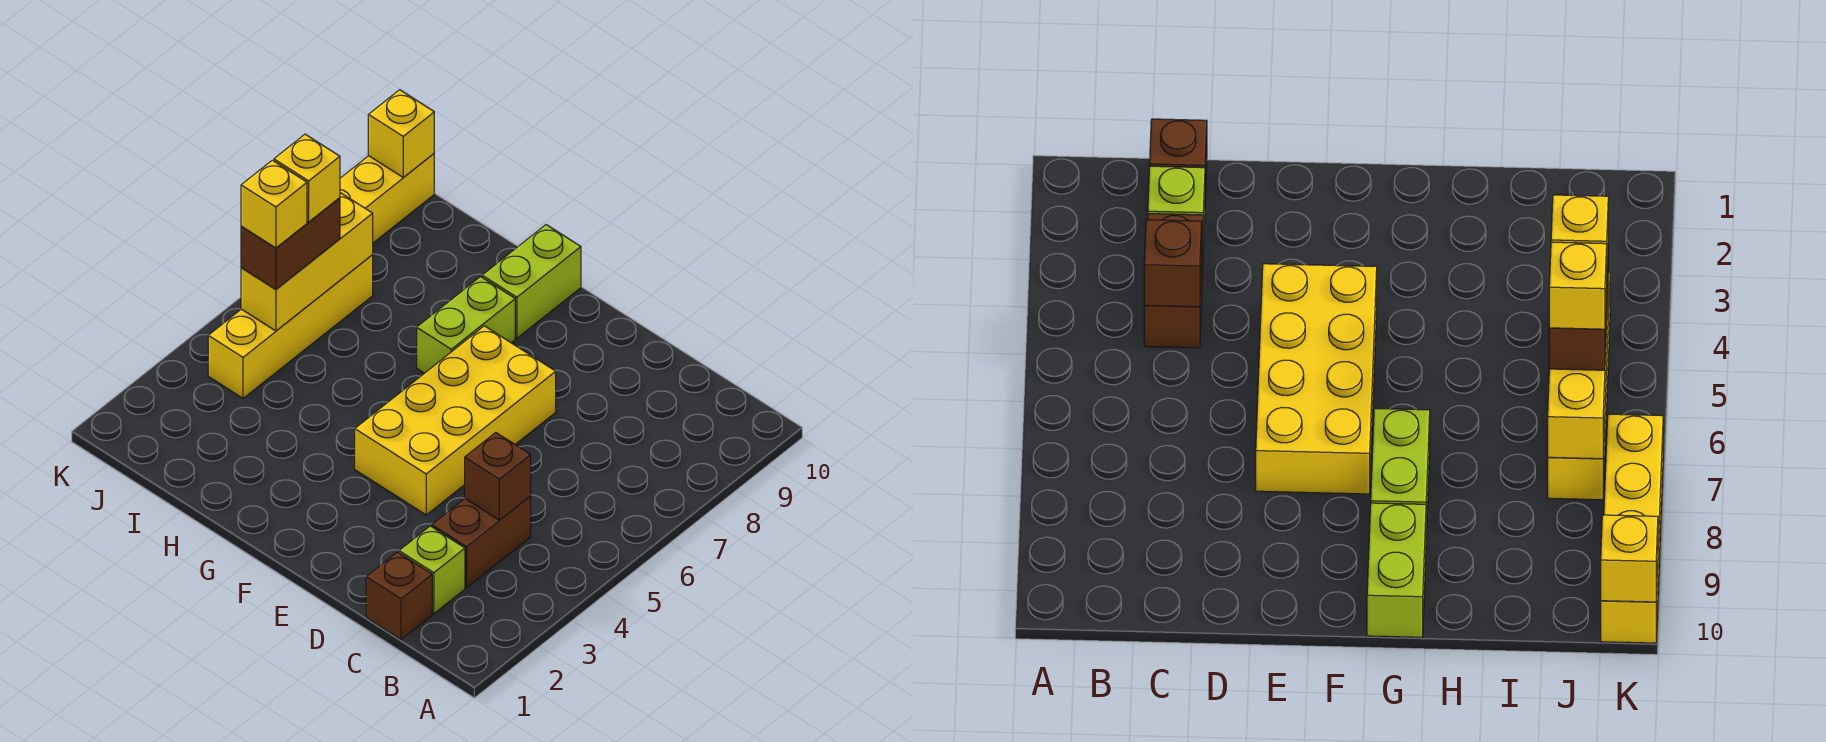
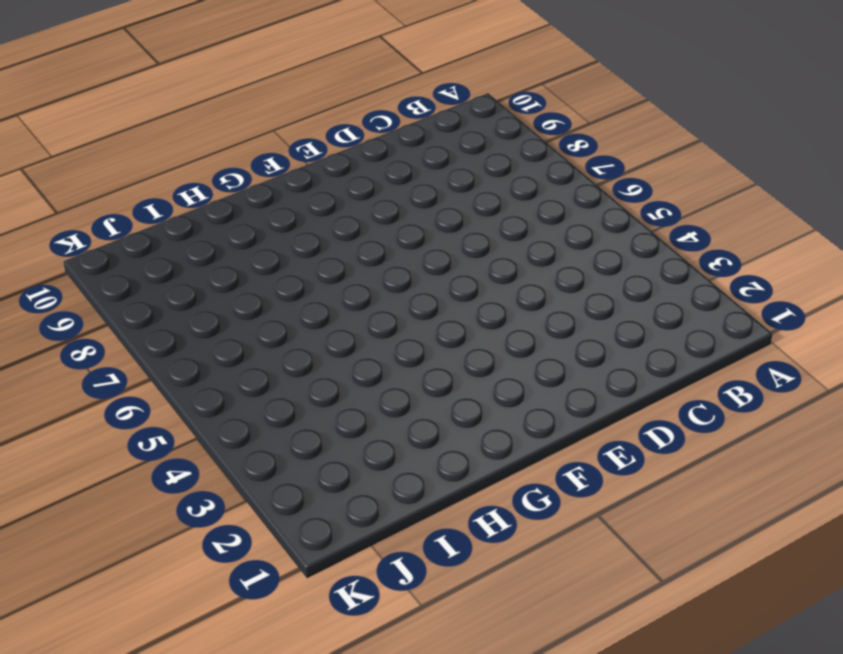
none -> brown 1x1 brick [366,552,432,640]
none -> lime 1x1 brick [399,526,465,614]
none -> brown 1x2 brick [432,496,531,588]

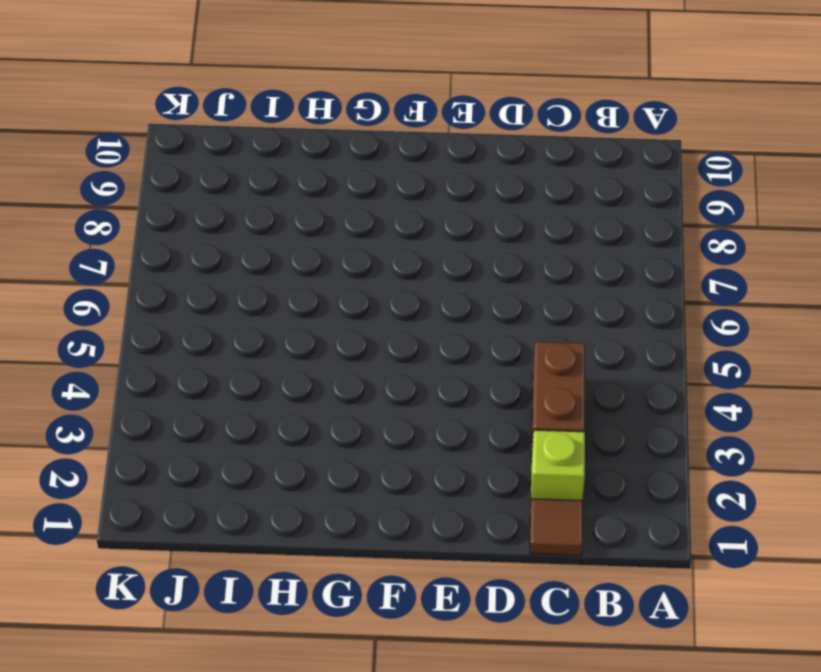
brown 1x1 tile [530,499,583,556] -> brown 1x1 brick [366,552,432,640]
none -> yellow 2x4 brick [355,326,556,515]
none -> lime 1x2 brick [417,277,515,373]
none -> lime 1x2 brick [482,225,581,338]

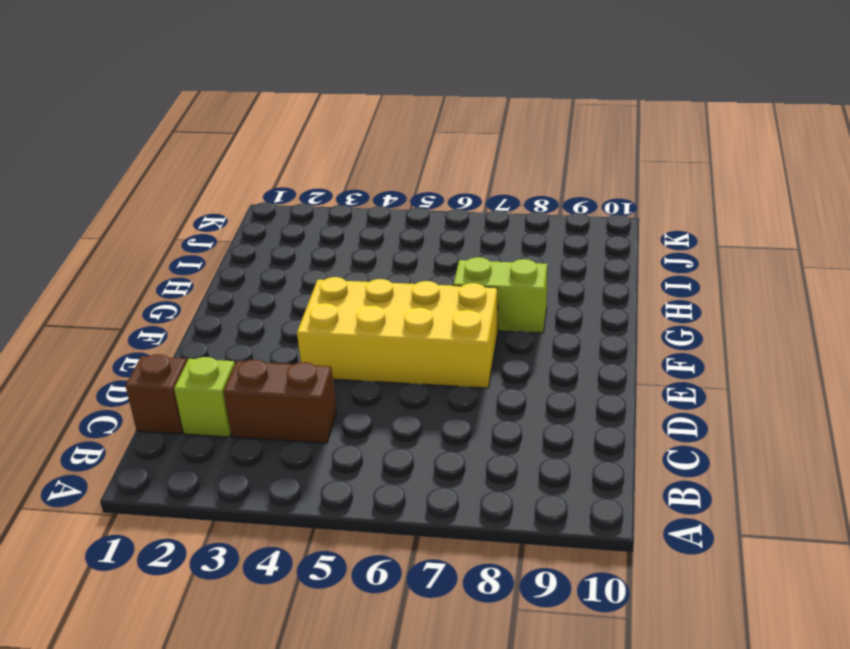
none -> lime 1x2 brick [482,225,581,338]
none -> yellow 1x4 brick [208,255,373,398]
none -> yellow 1x4 brick [340,154,434,243]

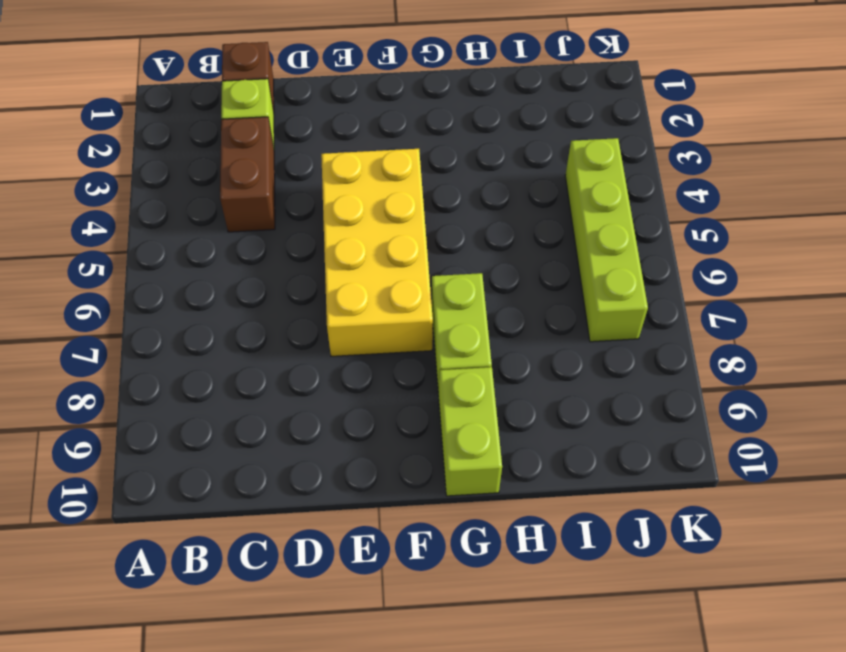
lime 1x4 brick [565,138,648,342] -> yellow 1x4 brick [208,255,373,398]
none -> yellow 1x4 brick [340,154,434,243]
none -> brown 1x1 brick [465,433,531,520]
none -> yellow 1x3 brick [241,193,373,331]

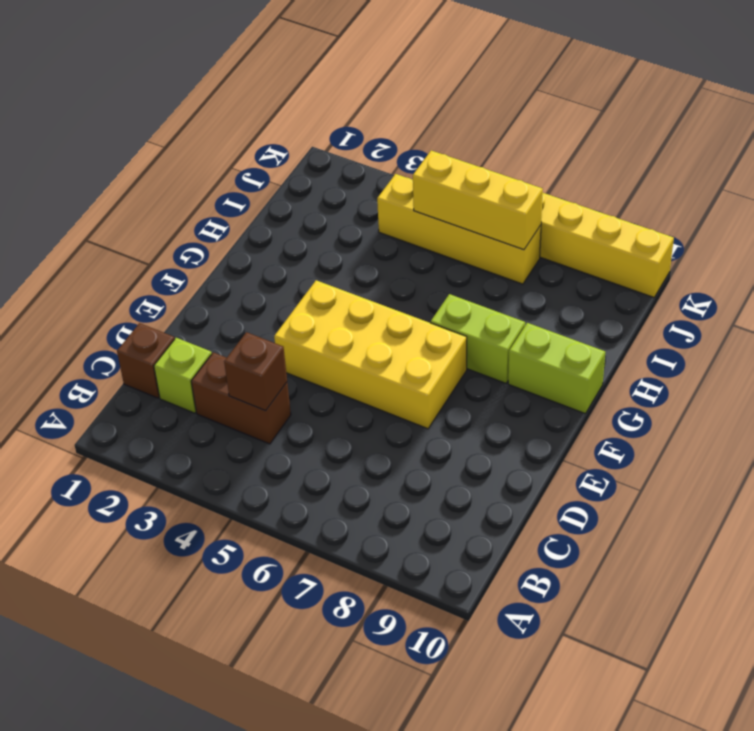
none -> yellow 1x1 brick [368,90,434,178]
none -> brown 1x2 brick [241,198,340,290]
none -> yellow 1x1 brick [241,160,307,248]

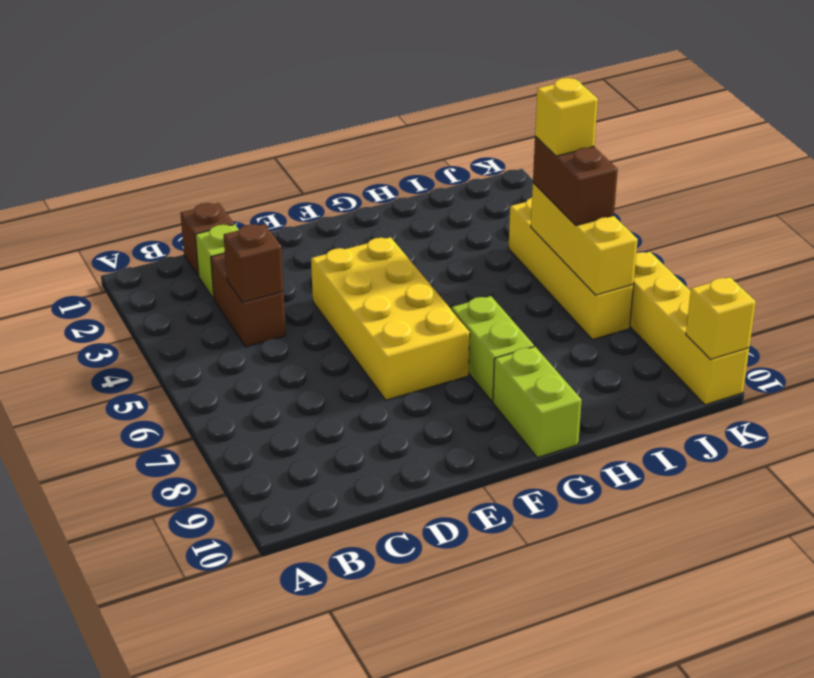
none -> yellow 1x1 brick [274,134,340,222]

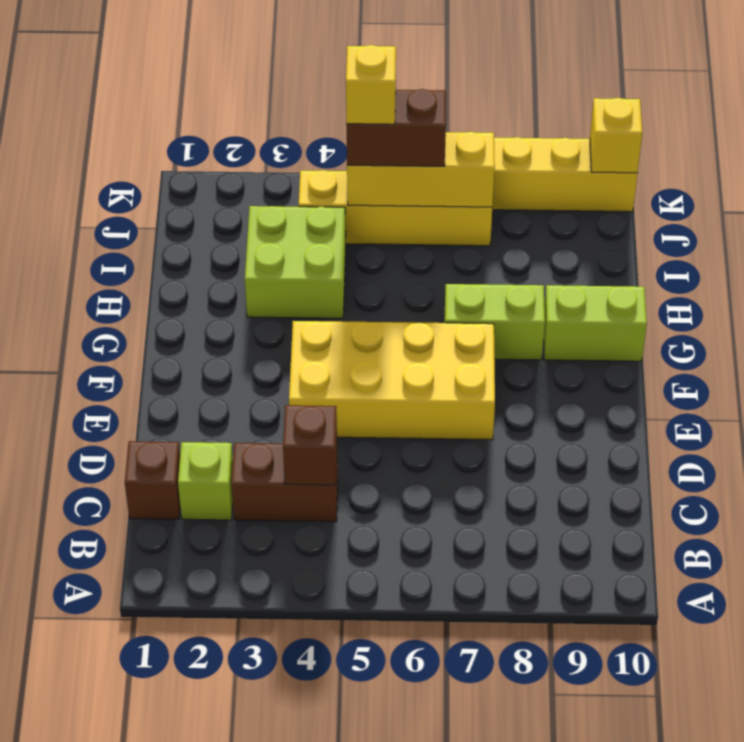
lime 2x2 brick [245,206,346,318] -> none
none -> yellow 1x1 brick [274,134,340,222]

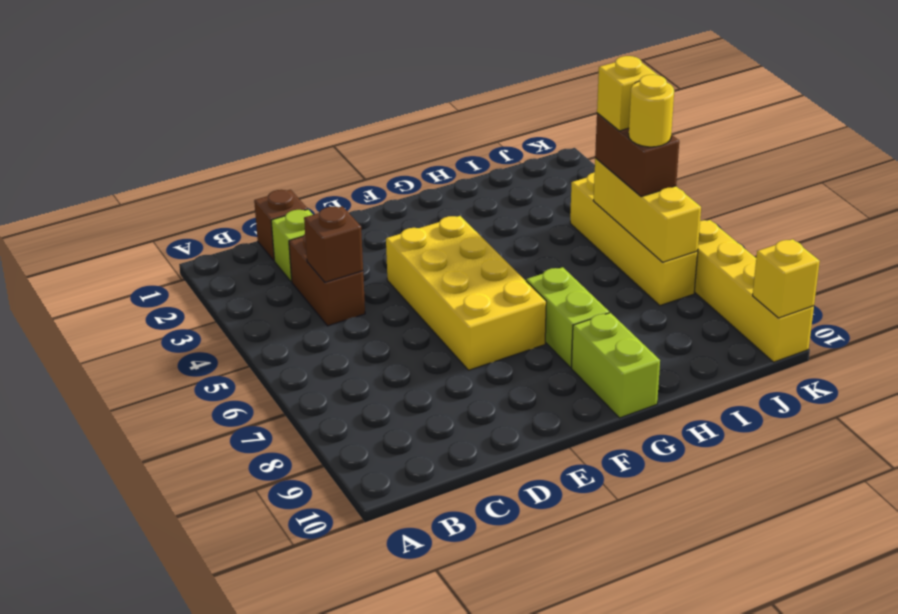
yellow 1x1 round brick [629,75,674,147] -> yellow 1x1 brick [274,134,340,222]

